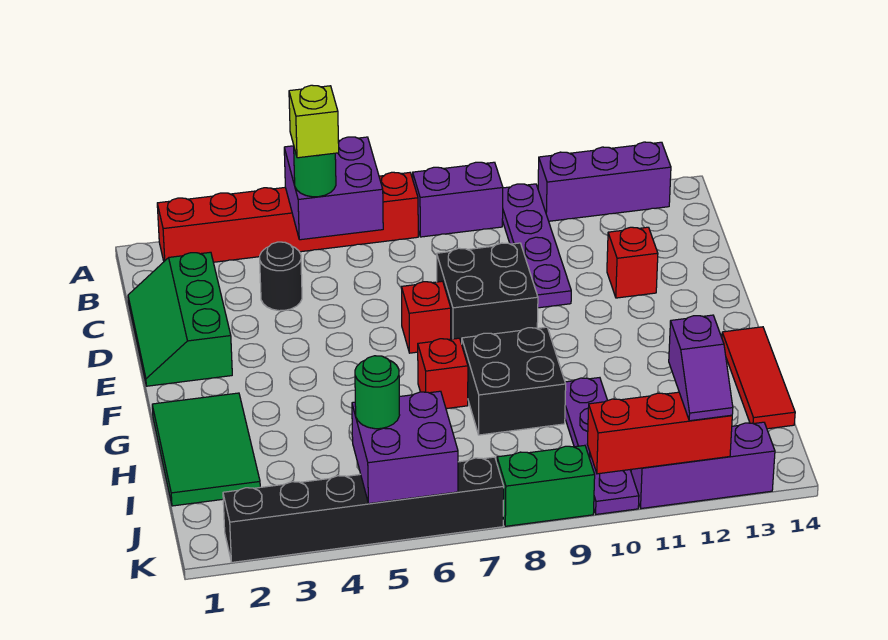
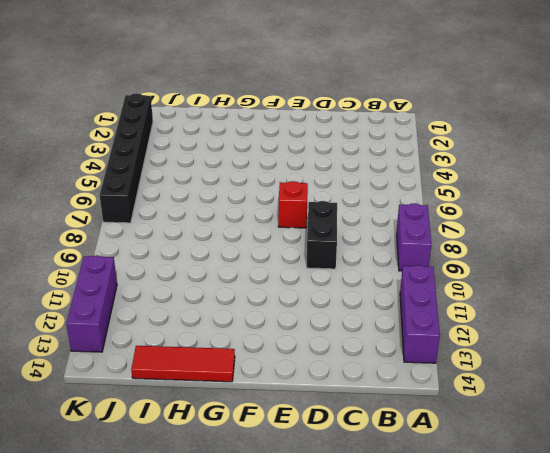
black 1x2 brick [307,201,337,269] -> black 2x2 brick [437,243,538,344]
none -> red 1x6 brick [157,172,418,262]
none -> purple 1x4 plate [502,184,571,308]
none -> green 2x3 slope [128,252,232,386]

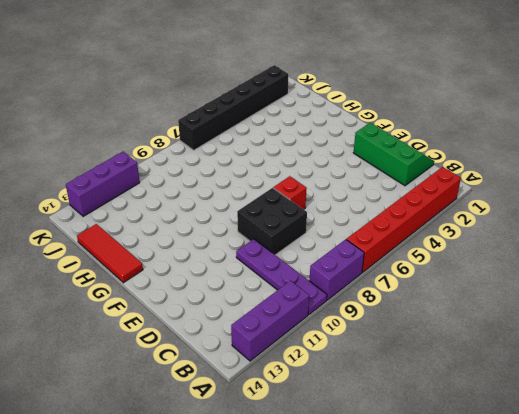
none -> black 1x1 round brick [260,242,302,311]
none -> red 1x1 brick [607,227,658,298]
none -> green 2x3 tile [152,393,260,506]

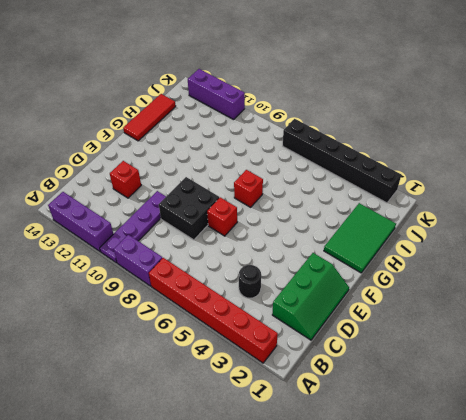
none -> black 2x2 brick [462,327,566,435]
none -> purple 1x4 plate [565,378,639,514]
none -> green 1x2 brick [497,445,595,526]

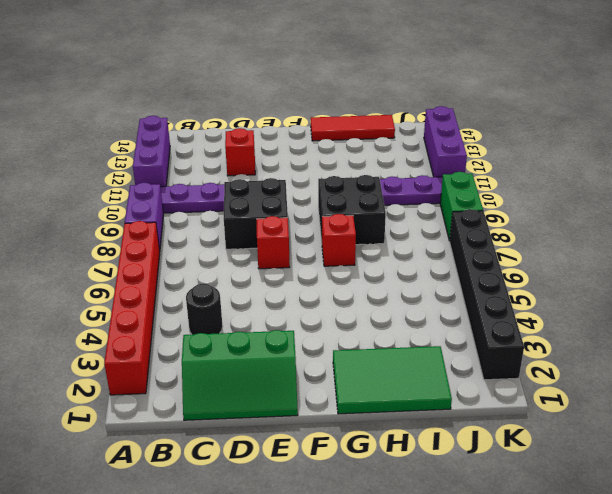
none -> purple 2x2 brick [284,137,383,240]
none -> purple 2x2 brick [352,391,458,504]
none -> red 1x3 brick [587,392,732,474]

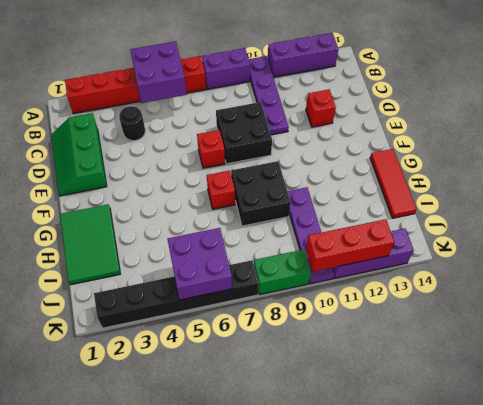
none -> green 1x1 round brick [294,148,336,197]
none -> green 1x1 round brick [355,356,400,429]
none -> purple 1x2 slope [669,315,733,421]

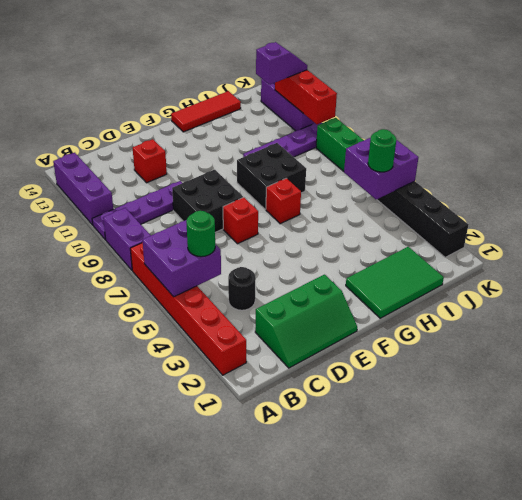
none -> lime 1x1 brick [289,85,339,158]

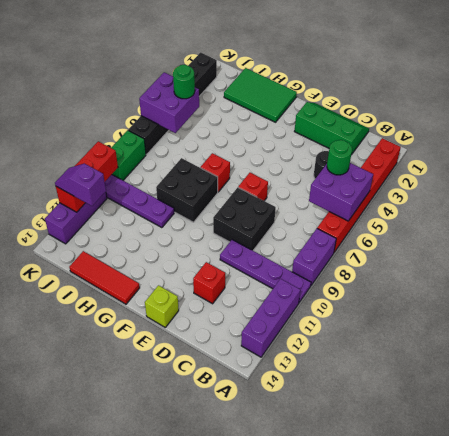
lime 1x1 brick [145,285,179,327] -> lime 1x1 brick moved to [289,85,339,158]

